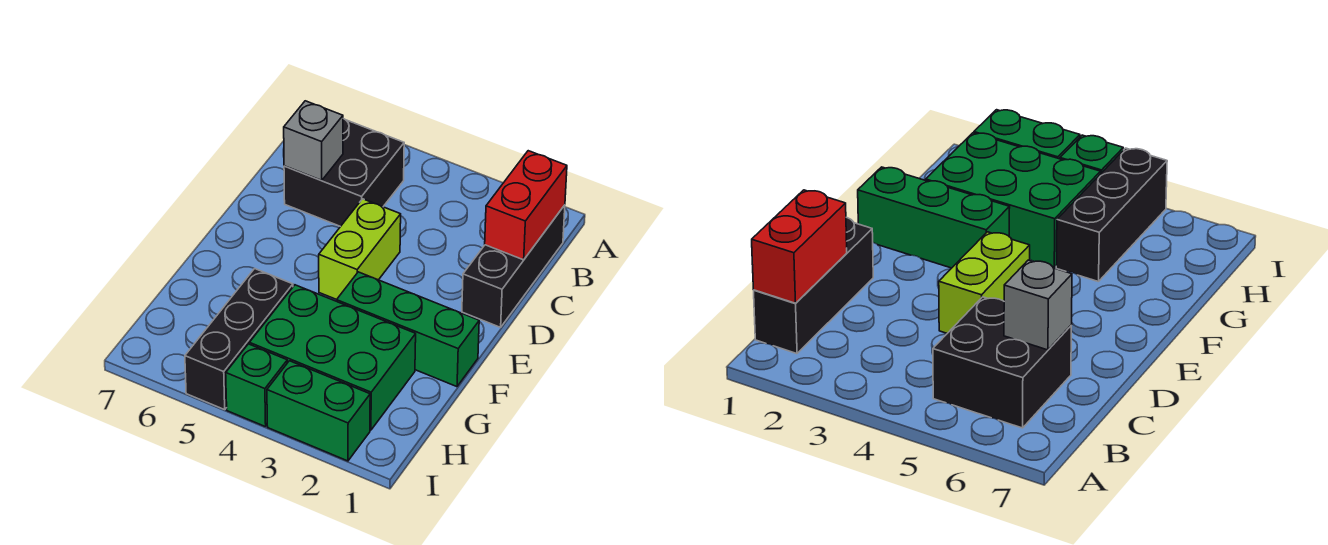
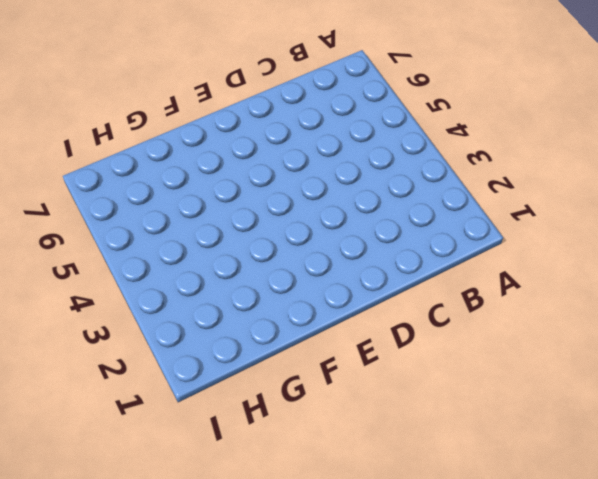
none -> black 1x3 brick [462,205,565,327]
none -> black 2x2 brick [284,119,404,227]

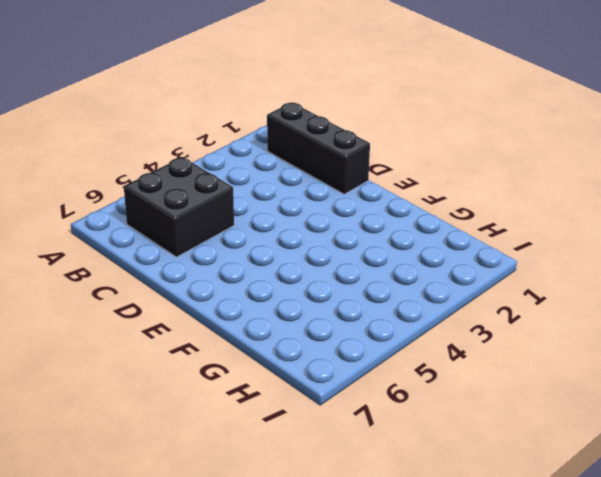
none -> lime 1x2 brick [319,199,401,300]
none -> green 1x3 brick [337,272,479,387]

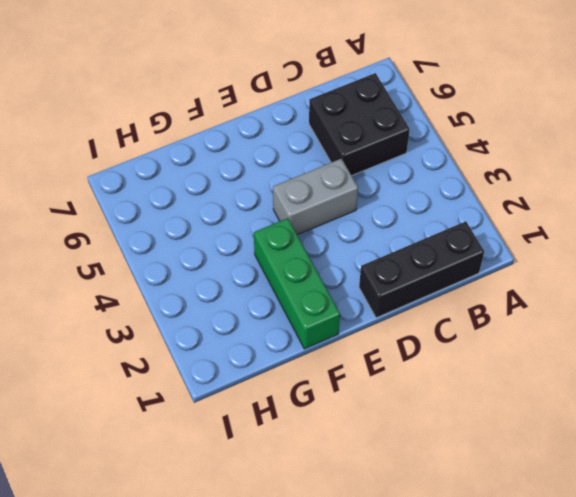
grey 1x2 brick [273,159,358,235] -> lime 1x2 brick [319,199,401,300]
none -> green 2x3 brick [249,285,416,430]
none -> black 1x3 brick [185,269,293,410]

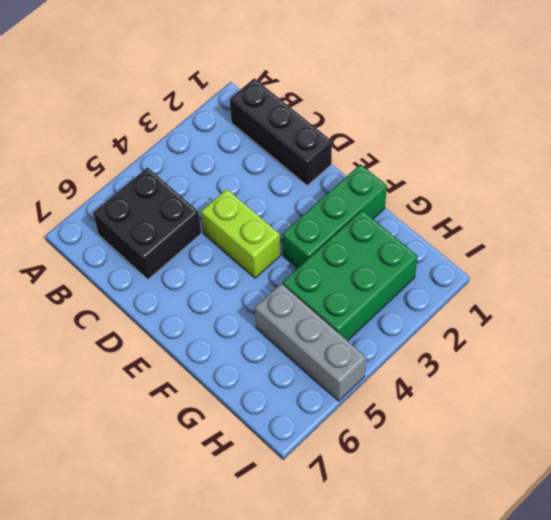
grey 1x3 brick [255,283,366,401] -> black 1x3 brick [185,269,293,410]
none -> green 1x2 brick [267,361,370,461]
none -> green 1x1 brick [226,344,287,427]

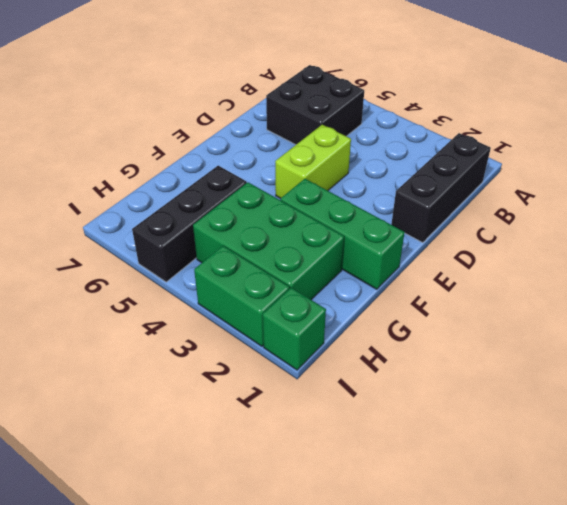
green 1x1 brick [263,288,326,370] -> green 1x1 brick moved to [226,344,287,427]
none -> red 1x2 brick [485,151,567,260]
none -> grey 1x1 brick [284,101,343,180]

